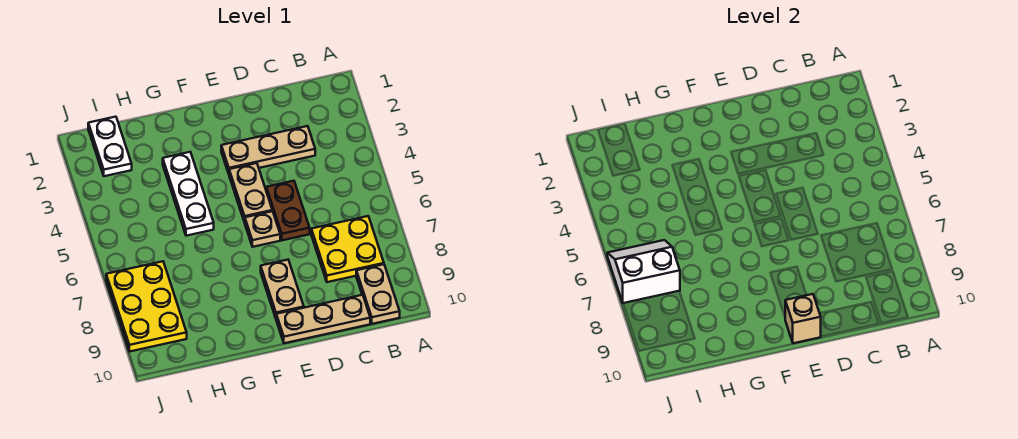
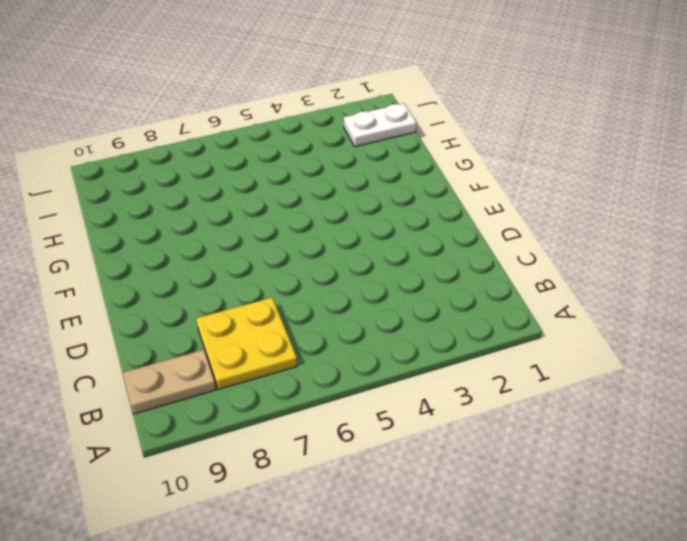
none -> tan 1x3 plate [221,126,315,173]
none -> tan 1x3 plate [276,295,370,343]
none -> brown 1x2 plate [266,181,310,240]

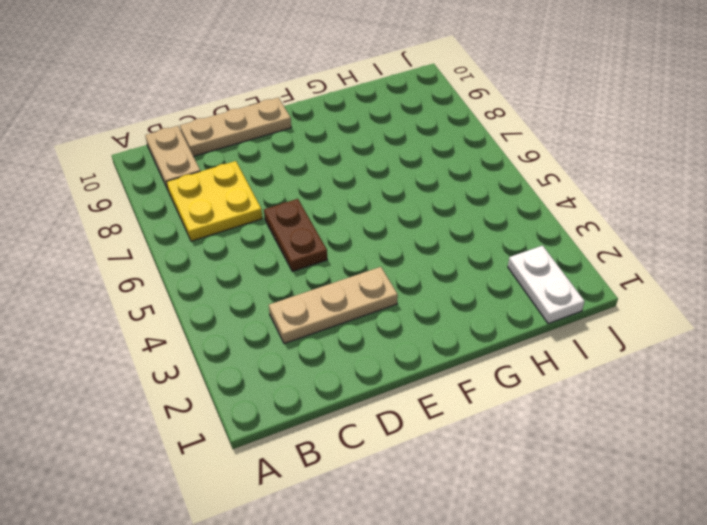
none -> tan 1x2 plate [229,163,272,223]
none -> tan 1x1 plate [245,211,280,247]
none -> tan 1x2 plate [261,260,304,318]

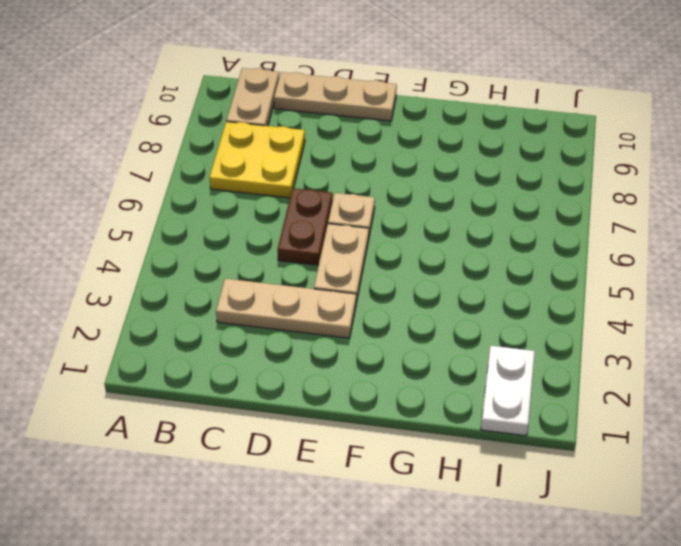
none -> tan 1x2 plate [261,260,304,318]
none -> white 1x3 plate [163,152,214,236]
none -> yellow 2x3 plate [106,261,187,351]

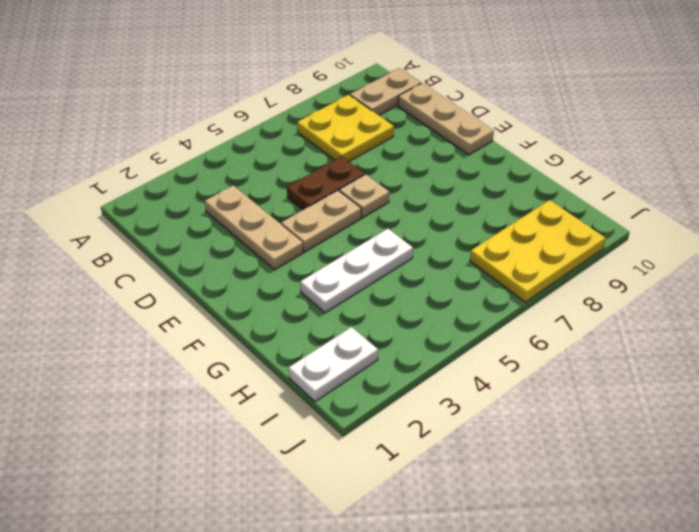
none -> tan 1x2 plate [261,260,304,318]
none -> tan 1x1 brick [785,294,821,343]
none -> white 2x2 slope [607,240,680,303]

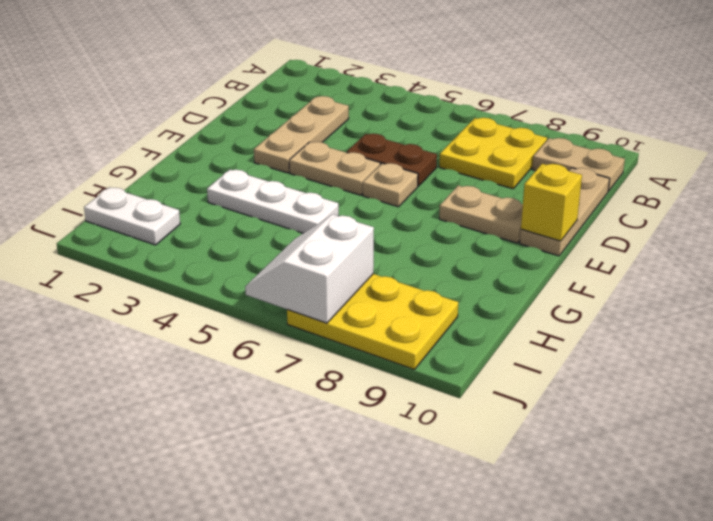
yellow 1x1 brick [521,164,582,241] -> tan 1x1 brick [785,294,821,343]

